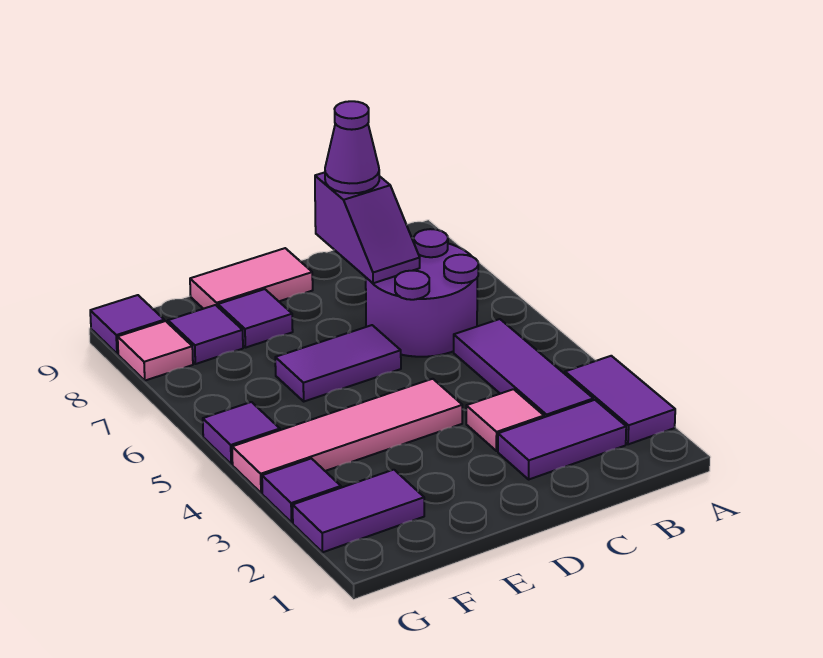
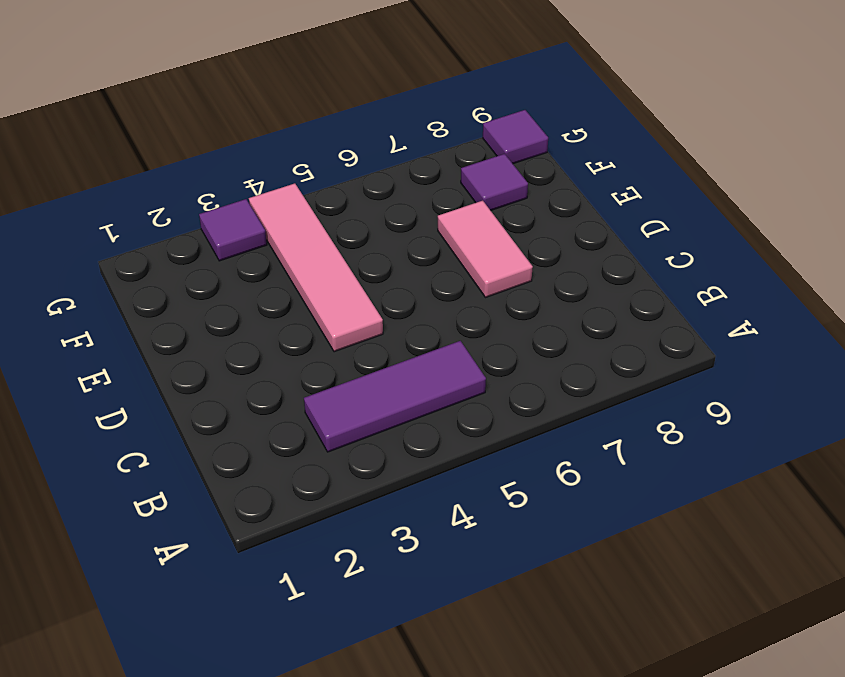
pink 1x2 tile [438,201,533,298] -> pink 1x2 tile moved to [190,248,313,309]
none -> purple 1x2 tile [565,356,675,444]
none -> purple 1x2 tile [498,400,626,479]
none -> purple 2x2 round brick [366,229,478,357]

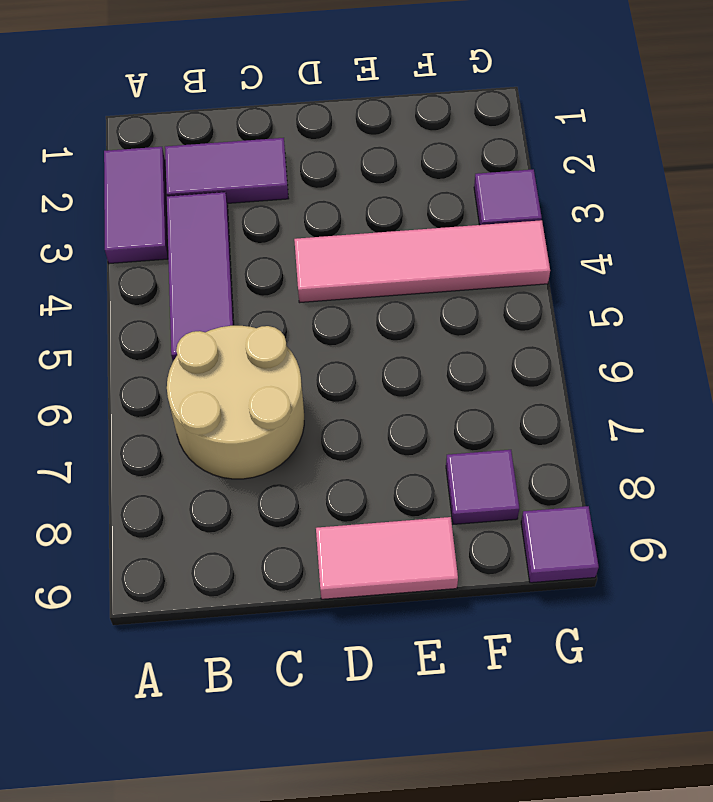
tan 2x2 round brick [167,326,304,479] -> purple 2x2 round brick [366,229,478,357]
none -> pink 1x1 tile [466,389,544,451]
none -> purple 1x2 tile [275,325,401,401]
none -> purple 1x1 tile [218,289,293,348]

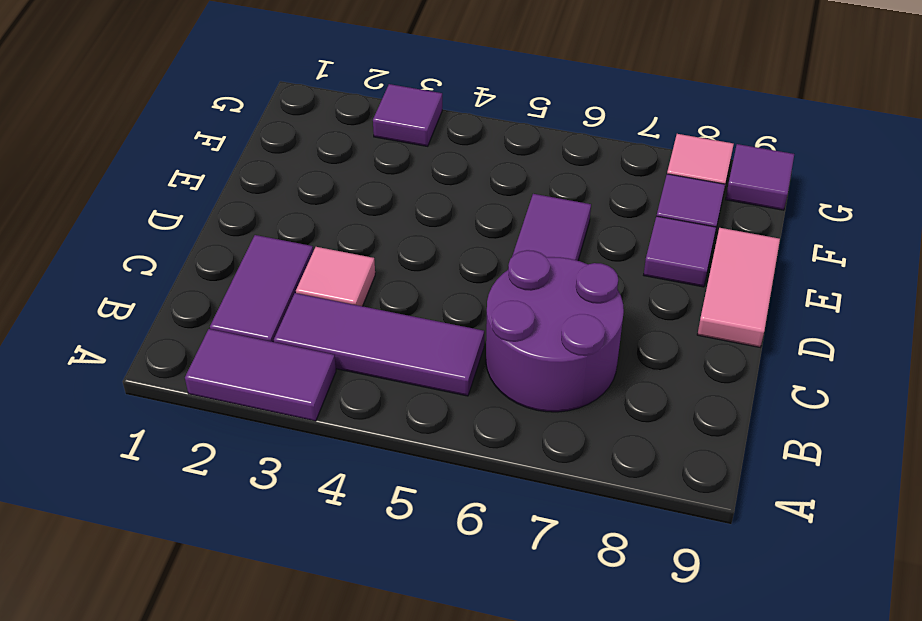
none -> pink 1x4 tile [232,379,462,493]
none -> purple 1x2 tile [293,470,424,552]
none -> purple 1x1 tile [203,402,280,464]

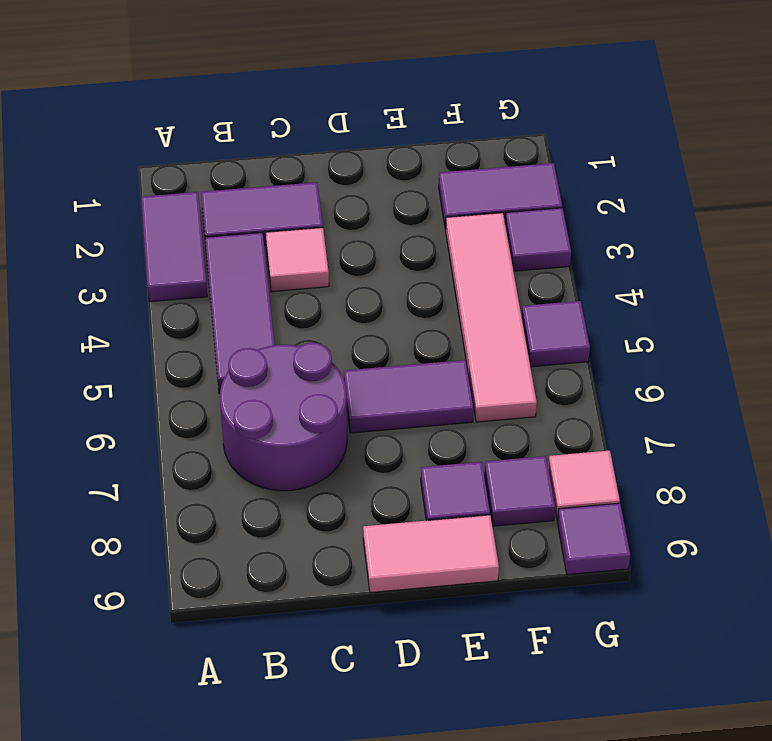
pink 1x4 tile [446,213,537,422] -> pink 1x4 tile turned to [232,379,462,493]
none -> purple 1x2 slope [315,172,420,283]
none -> purple 1x1 cone [325,101,379,193]

